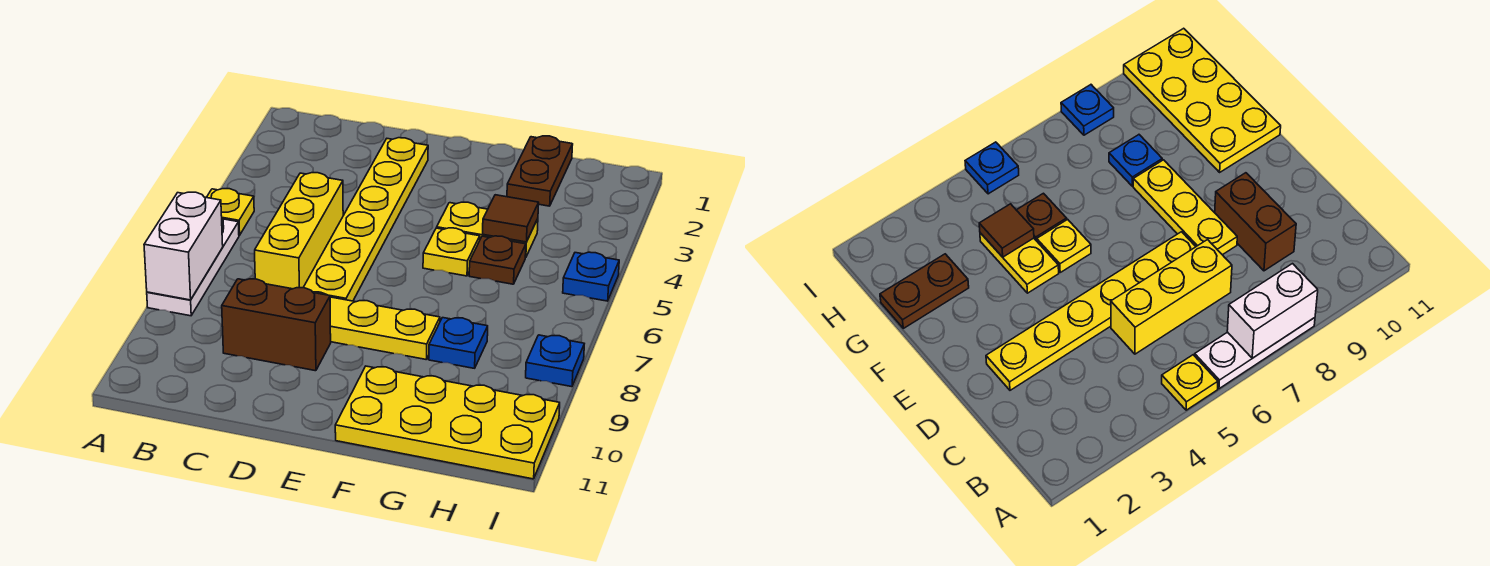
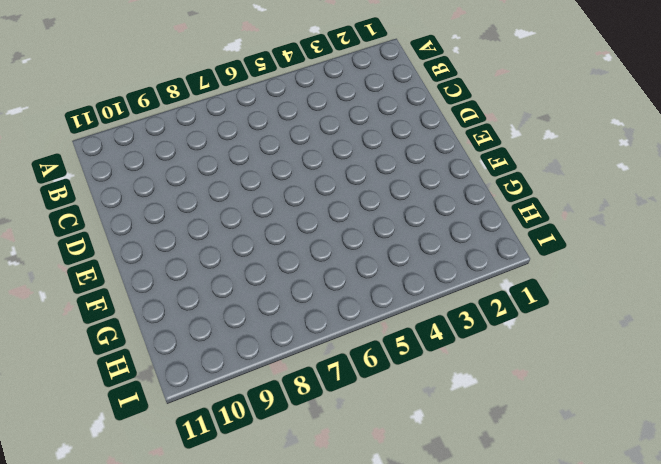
none -> yellow 1x1 plate [206,189,254,235]
none -> white 1x3 plate [147,219,239,316]
none -> yellow 1x3 brick [255,173,343,289]

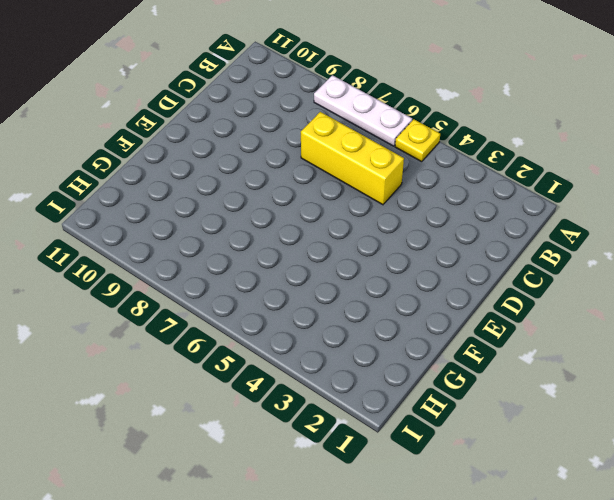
none -> brown 1x2 brick [222,279,331,371]
none -> yellow 1x6 plate [303,138,428,301]
none -> yellow 1x3 plate [313,292,440,359]

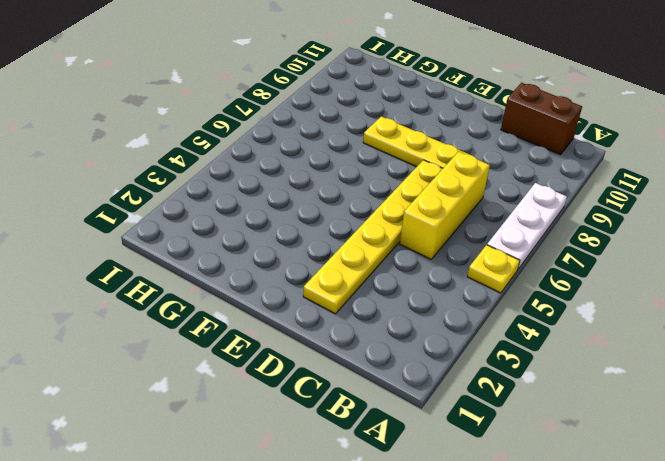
brown 1x2 brick [501,83,582,155] -> brown 1x2 brick moved to [222,279,331,371]
none -> yellow 1x2 plate [437,202,538,258]
none -> yellow 1x1 plate [423,228,480,276]
none -> yellow 2x4 plate [335,366,560,479]

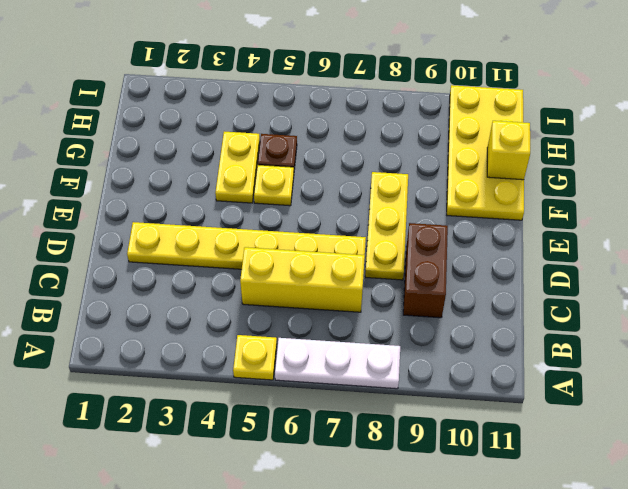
yellow 1x1 brick [487,121,530,180] -> none
none -> brown 1x2 plate [507,136,573,206]
none -> blue 1x1 plate [429,318,488,368]
none -> blue 1x1 plate [563,252,619,301]

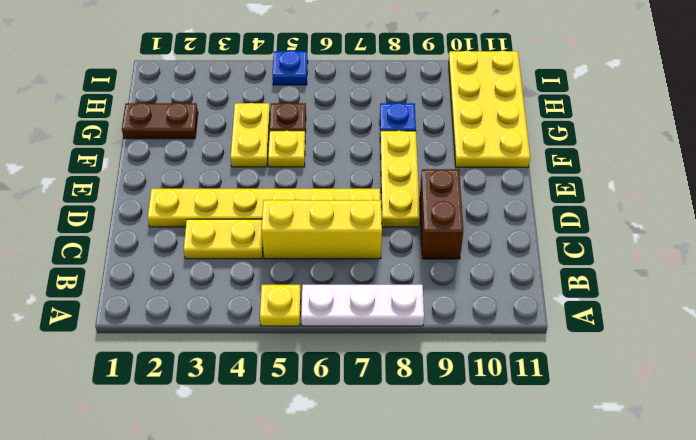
yellow 1x2 plate [184,219,263,259] -> none
none -> blue 1x1 plate [526,335,584,387]
none -> white 1x2 brick [144,192,223,300]
none -> brown 1x1 tile [483,195,539,242]

